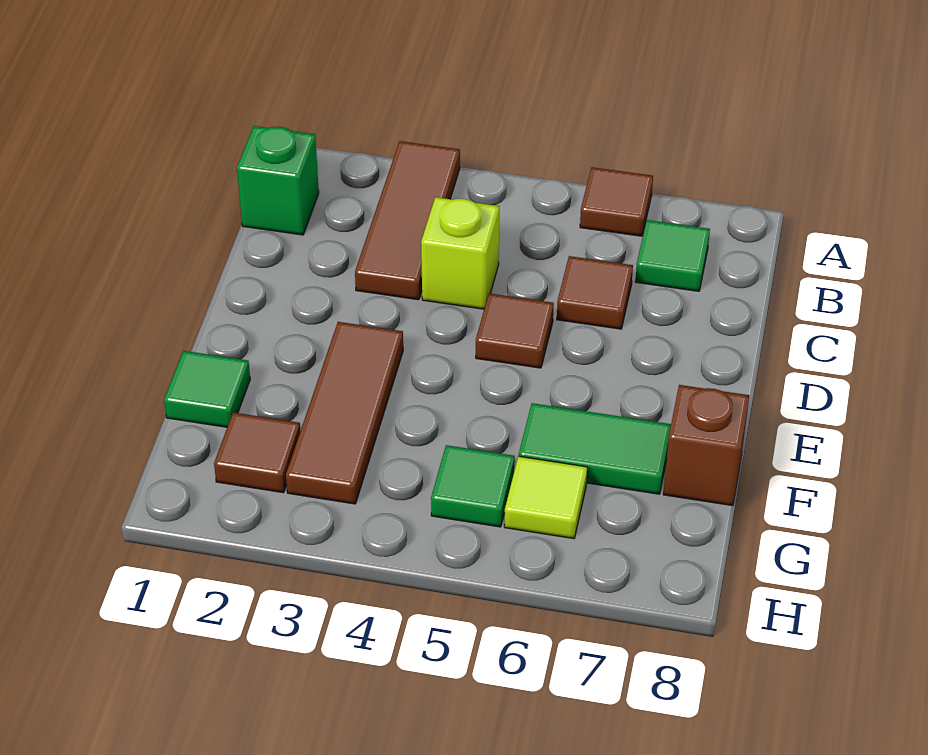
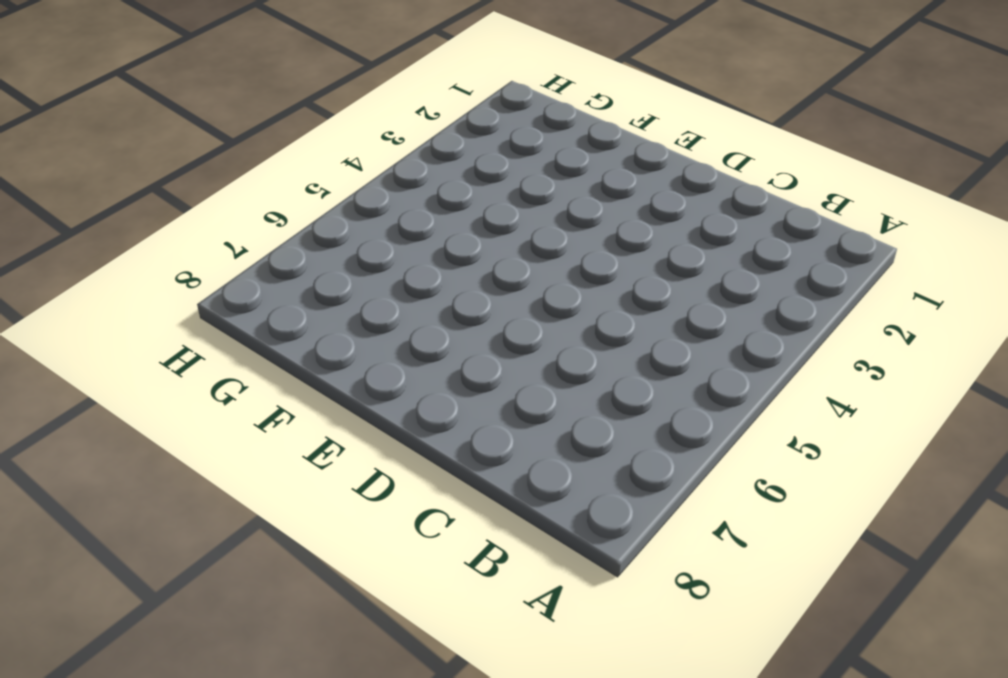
none -> brown 1x3 tile [355,141,460,300]
none -> brown 1x1 tile [580,167,653,236]
none -> green 1x1 brick [237,126,319,235]

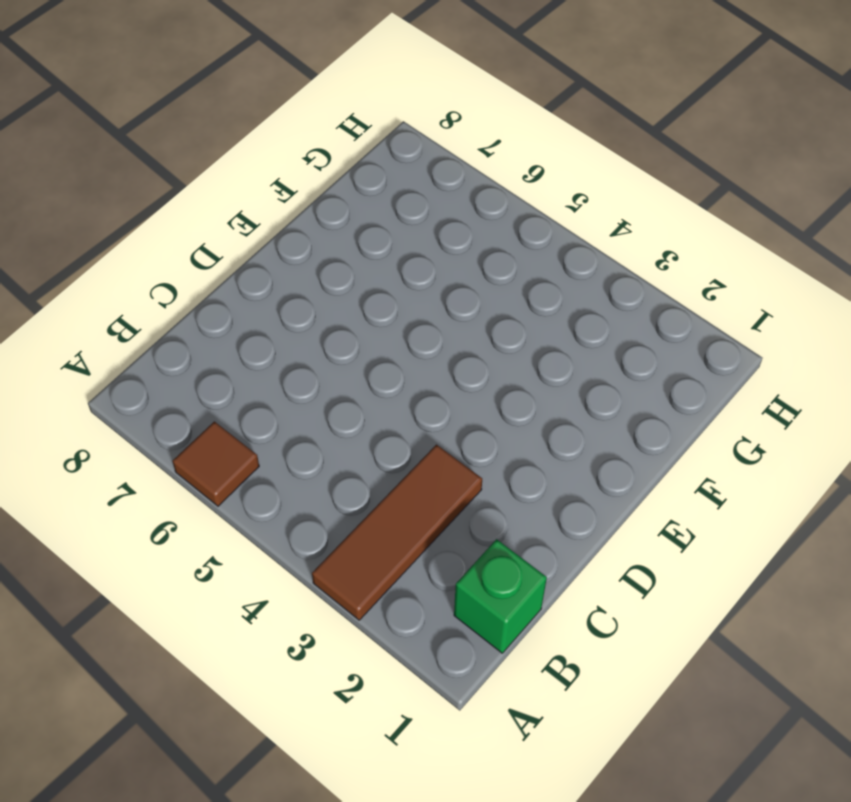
none -> green 1x1 tile [635,220,710,291]
none -> lime 1x1 brick [421,197,499,309]
none -> brown 1x1 tile [557,256,633,329]

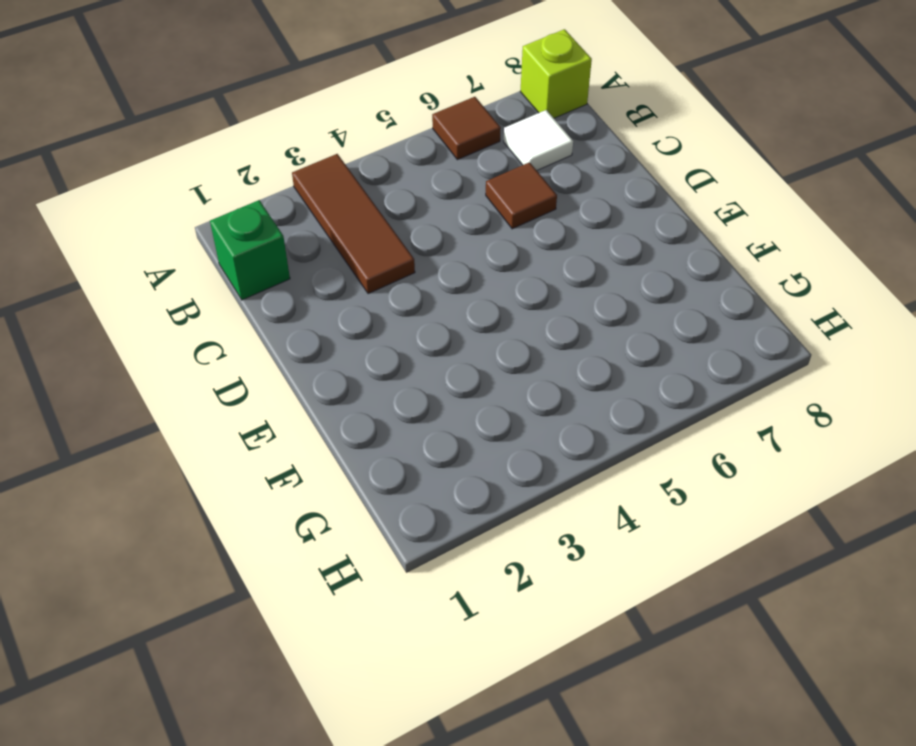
lime 1x1 brick [520,29,592,118] -> lime 1x1 brick moved to [421,197,499,309]
white 1x1 tile [504,110,573,170] -> green 1x1 tile [635,220,710,291]
none -> brown 1x1 tile [476,293,554,368]
none -> brown 1x3 tile [286,322,403,504]
none -> green 1x1 tile [164,351,250,427]

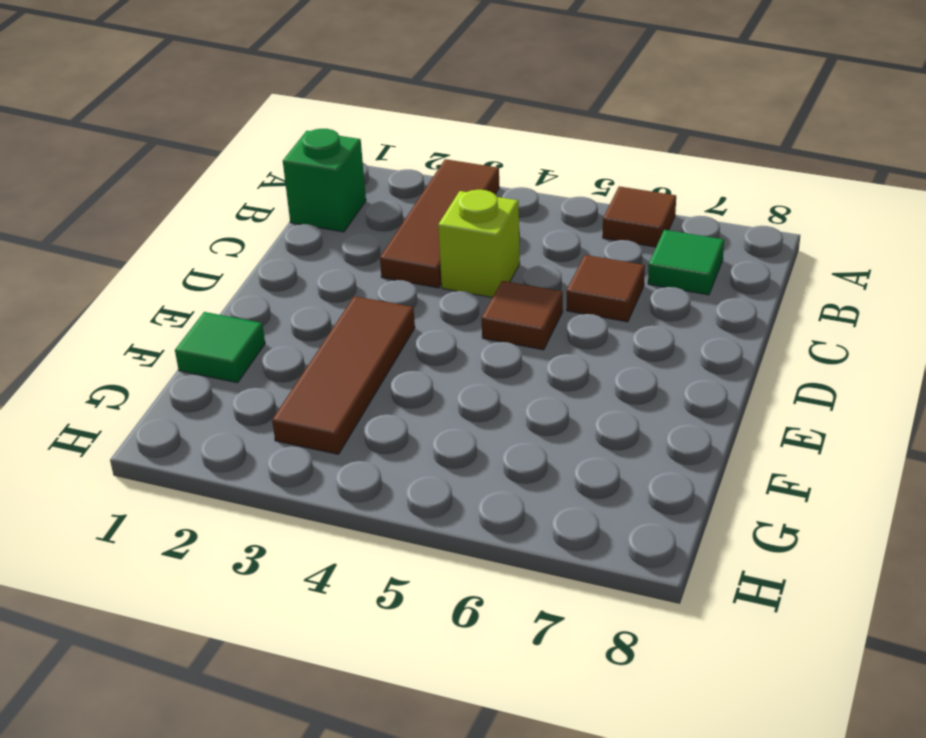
none -> green 1x2 tile [519,403,671,494]
none -> brown 1x1 brick [663,385,749,506]
none -> brown 1x1 tile [214,412,300,493]

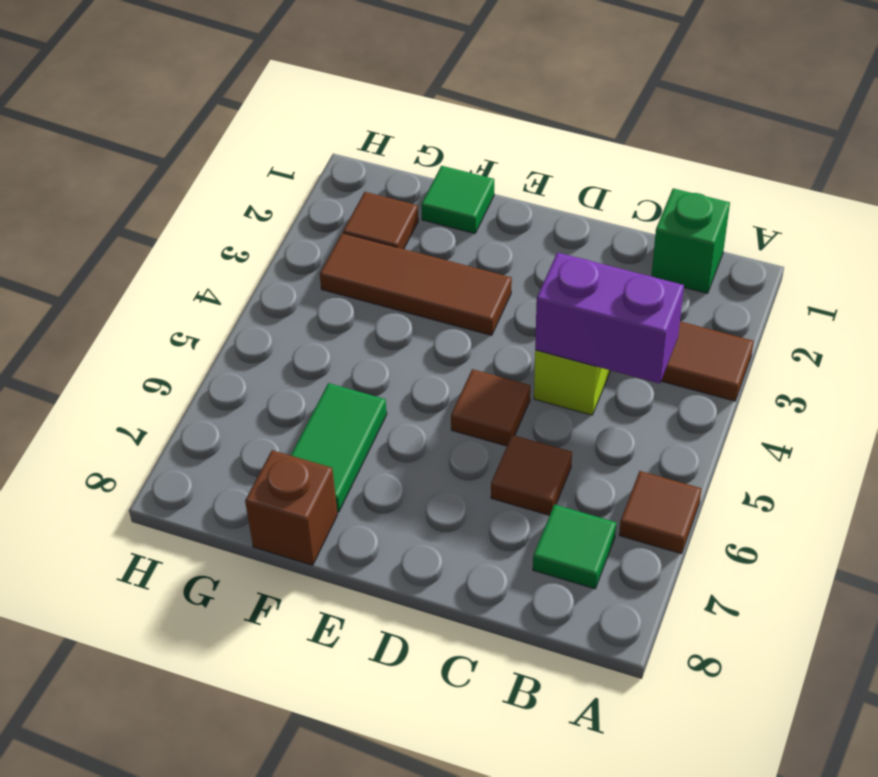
purple 1x2 brick [535,252,684,384] -> none
none -> green 1x1 tile [431,445,515,527]
none -> lime 1x1 tile [504,456,587,539]

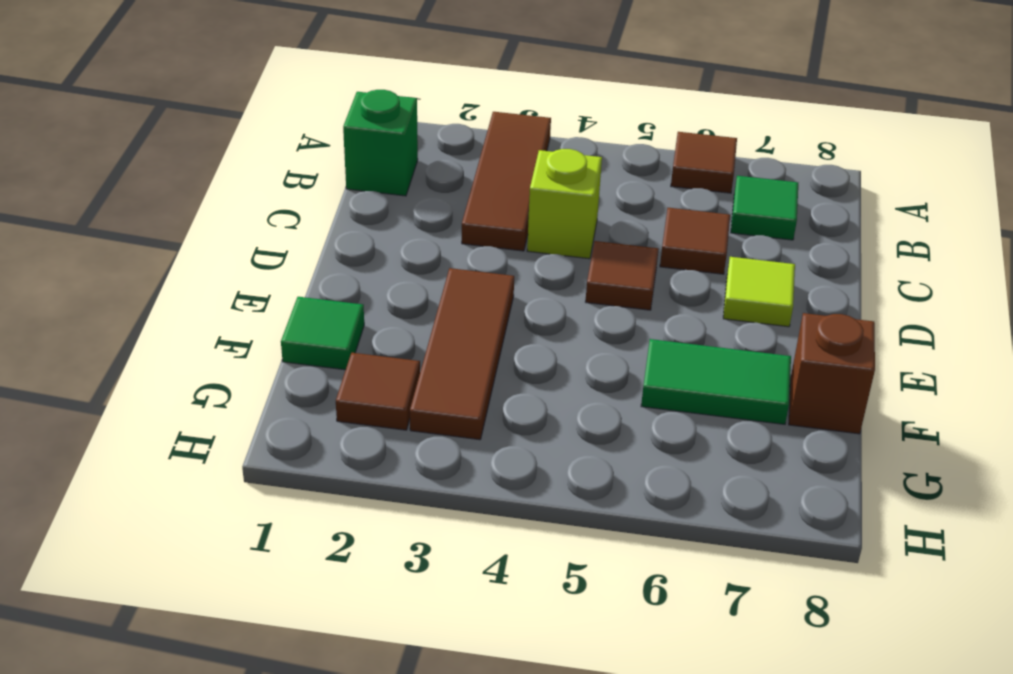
lime 1x1 tile [723,257,795,327] -> lime 1x1 tile moved to [504,456,587,539]
none -> green 1x1 tile [431,445,515,527]

